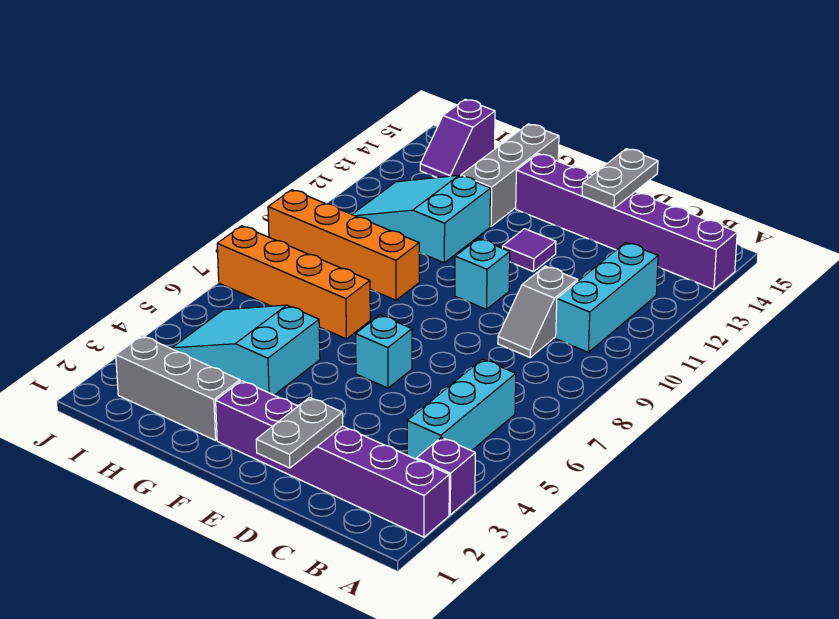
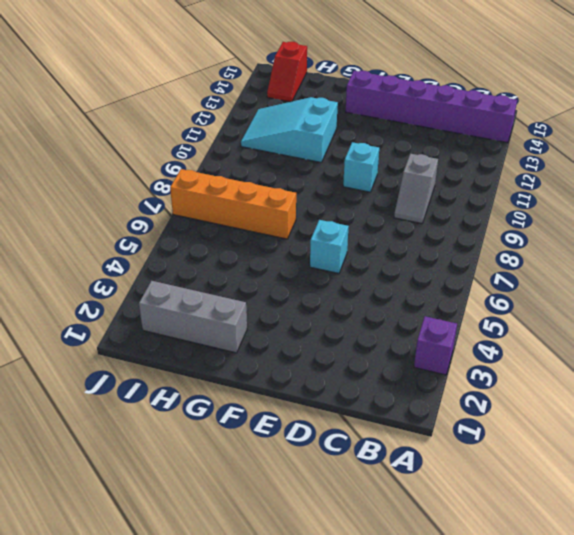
red 1x2 slope [267,42,307,102] -> purple 1x2 slope [420,99,495,178]
none -> purple 1x6 brick [216,381,449,537]
none -> cyan 1x3 brick [407,359,516,459]
none -> cyan 1x3 brick [556,242,658,352]

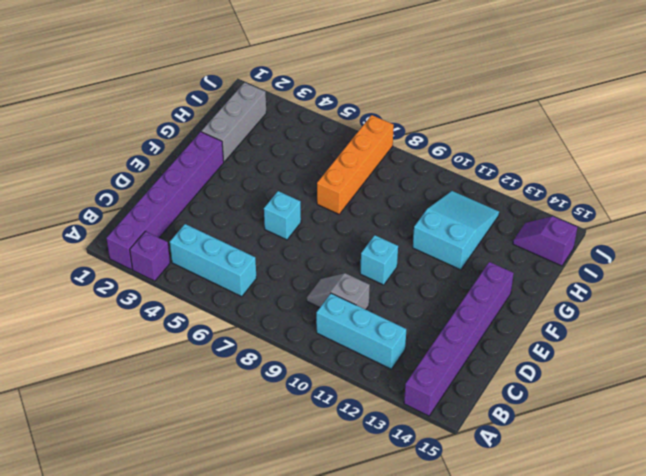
none -> purple 1x1 tile [502,229,556,272]
none -> cyan 2x3 slope [172,305,320,395]
none -> orange 1x4 brick [268,190,419,300]

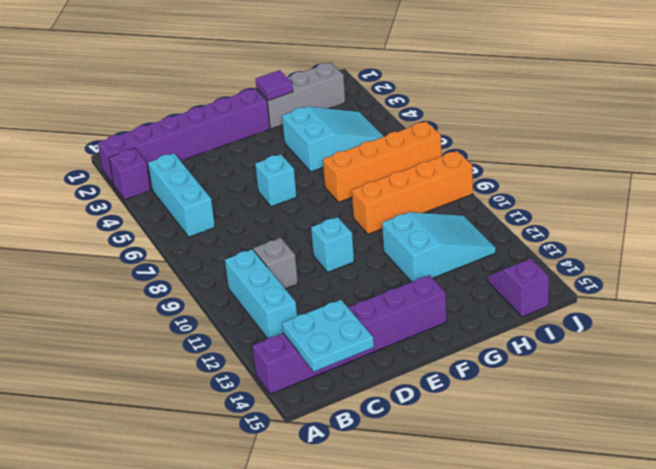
cyan 2x2 plate [282,300,374,371] -> none
purple 1x1 tile [256,70,293,101] -> purple 1x1 tile moved to [502,229,556,272]
none -> grey 1x3 brick [461,124,559,226]
none -> grey 1x2 plate [256,398,343,468]
none -> grey 1x2 plate [582,149,658,209]

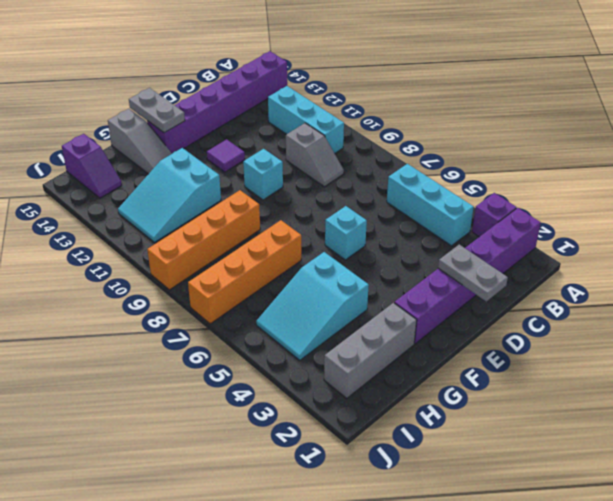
grey 1x2 plate [129,88,185,133] -> grey 1x2 plate moved to [582,149,658,209]
grey 1x3 slope [108,109,172,174] -> grey 1x3 brick [461,124,559,226]

